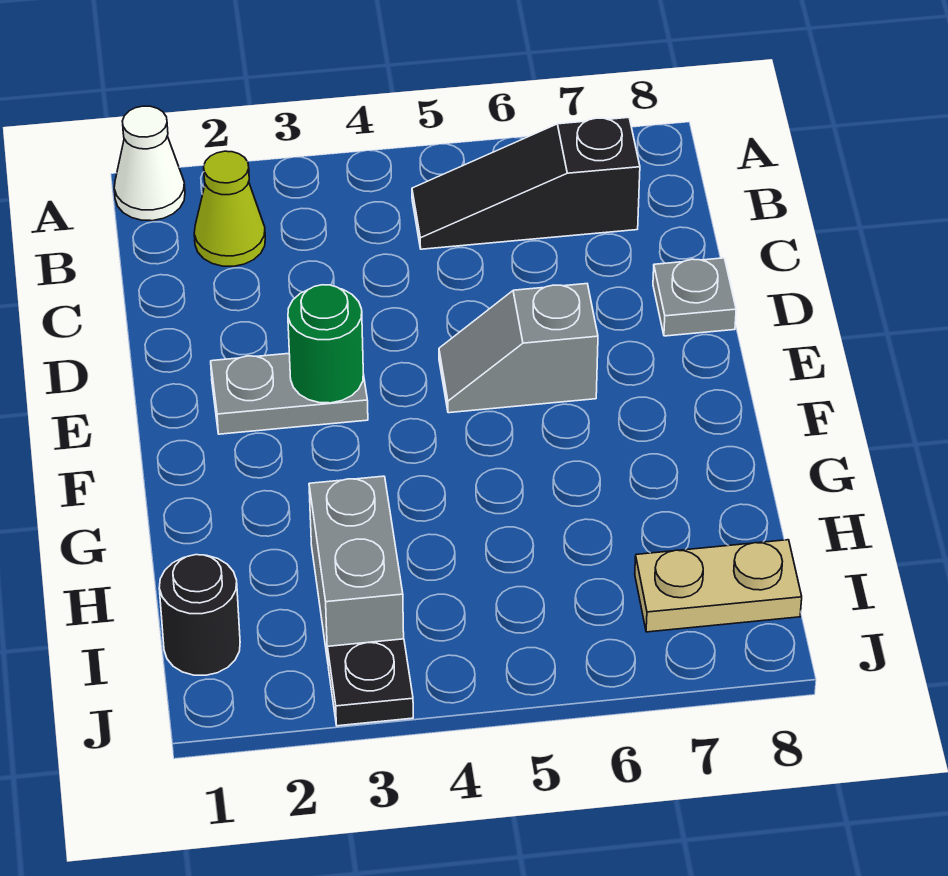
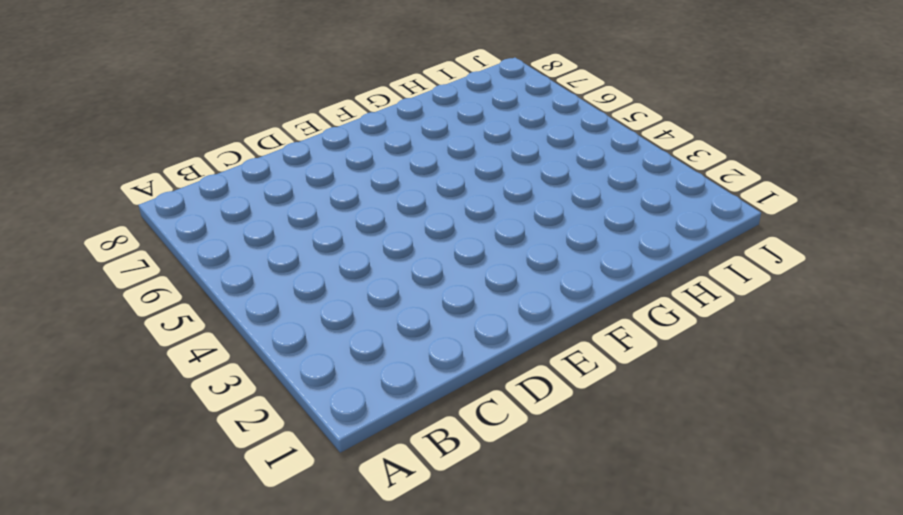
none -> white 1x1 cone [114,106,185,221]
none -> lime 1x1 cone [194,151,265,266]

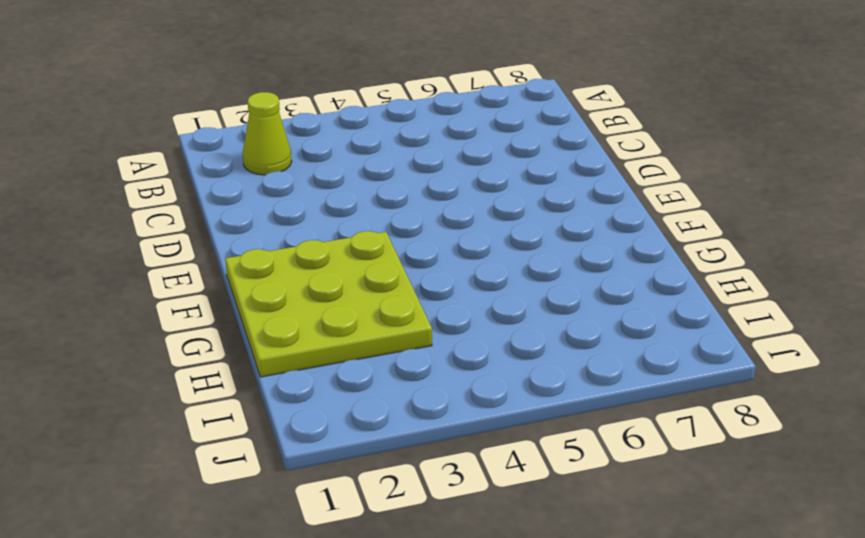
lime 3x3 plate [225,231,432,377] -> grey 1x2 brick [309,476,404,661]
none -> white 1x1 cone [114,106,185,221]
none -> black 1x3 slope [412,118,640,249]

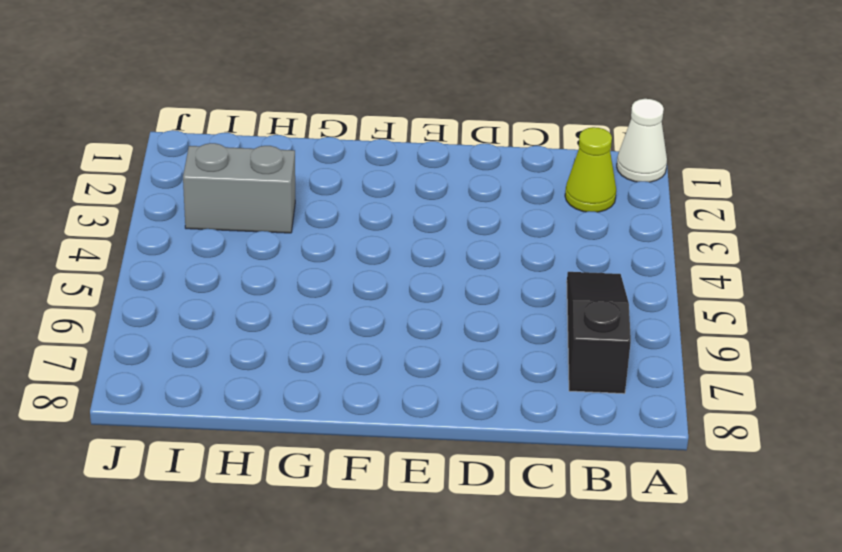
none -> grey 1x1 plate [653,258,736,336]
none -> grey 1x2 plate [211,353,368,434]

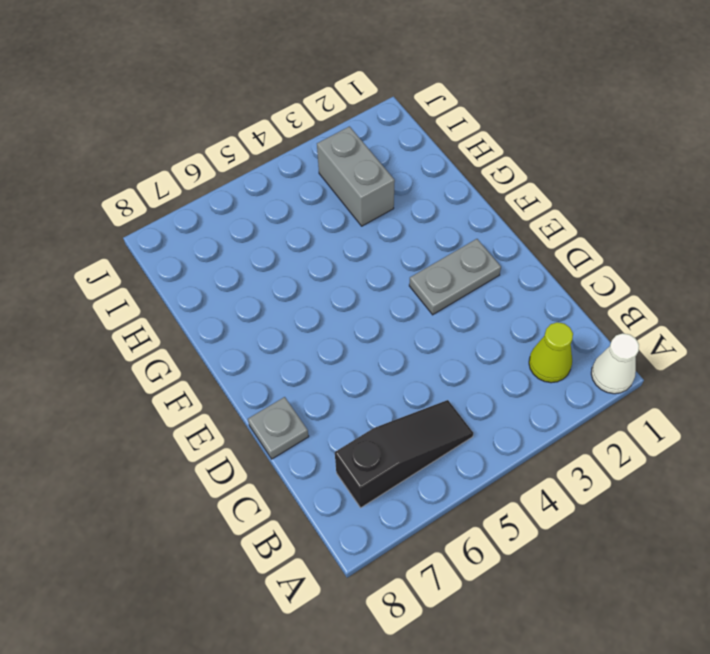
none -> grey 1x2 slope [439,284,598,413]
none -> black 1x1 round brick [159,555,240,675]

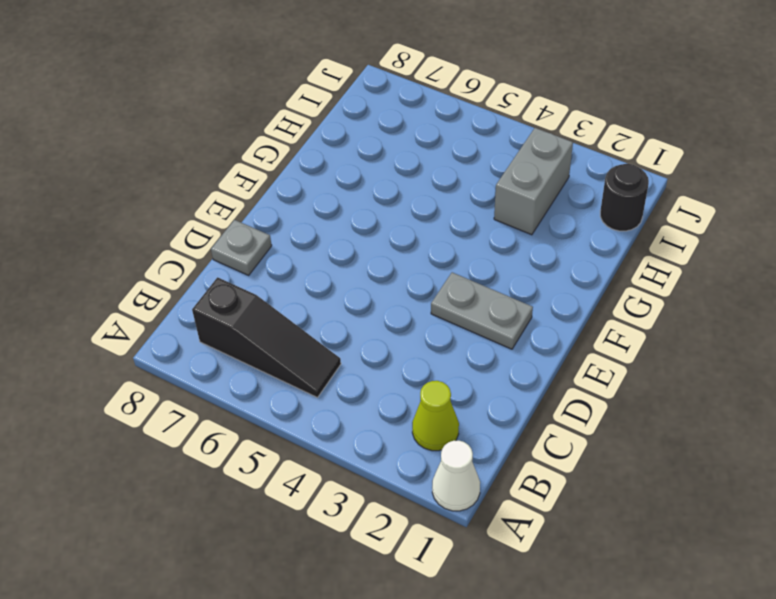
none -> grey 1x2 slope [439,284,598,413]
none -> tan 1x2 plate [635,540,802,632]

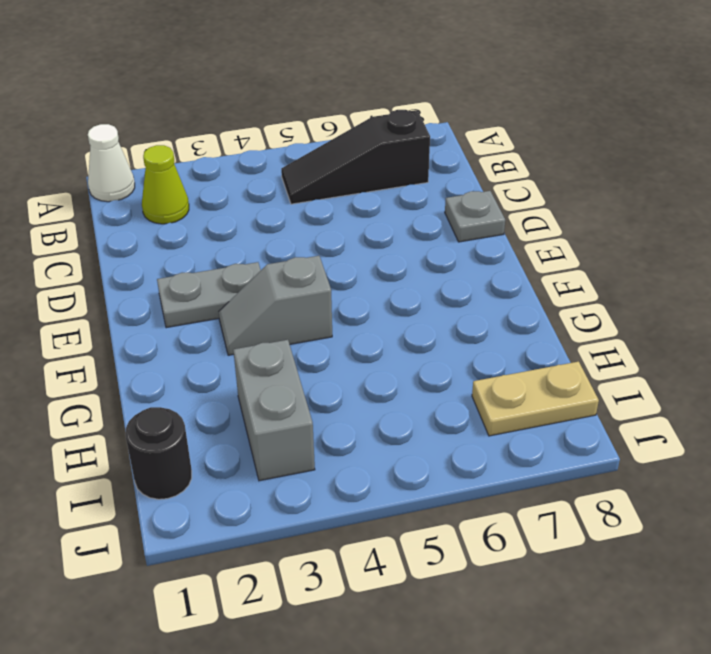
grey 1x2 slope [219,256,332,355] -> grey 1x2 slope moved to [439,284,598,413]
none -> black 1x1 plate [328,639,413,726]
none -> green 1x1 round brick [288,285,363,403]

